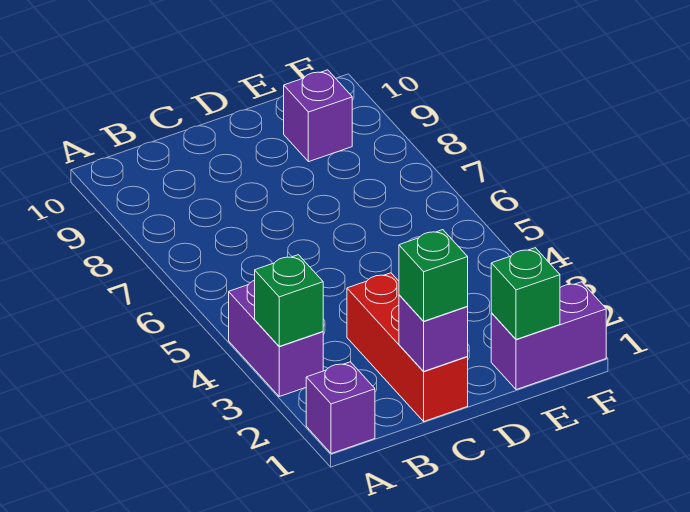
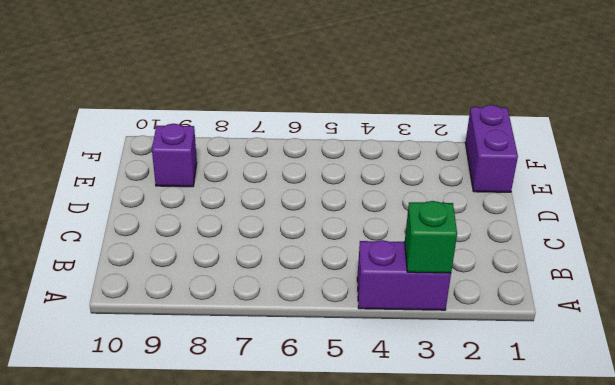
none -> purple 1x1 brick [306,362,375,454]
none -> red 1x3 brick [347,273,468,421]

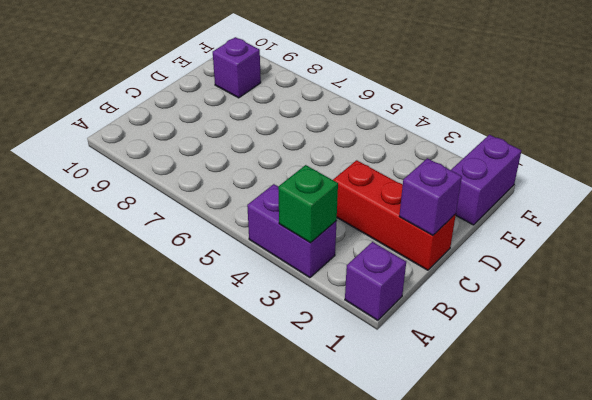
none -> green 1x1 brick [491,248,560,339]
none -> green 1x1 brick [399,230,468,321]

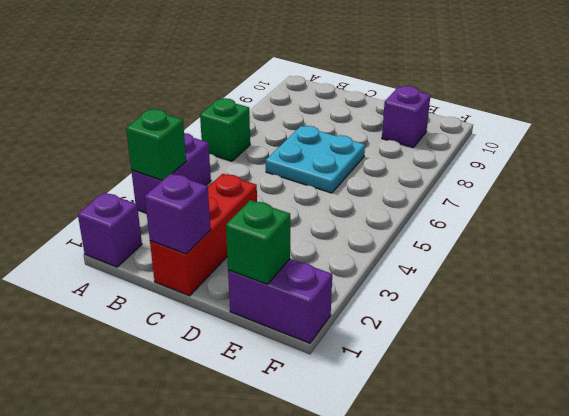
green 1x1 brick [200,98,250,161] -> green 1x1 brick moved to [399,230,468,321]
cyan 2x2 plate [266,126,365,193] -> none

